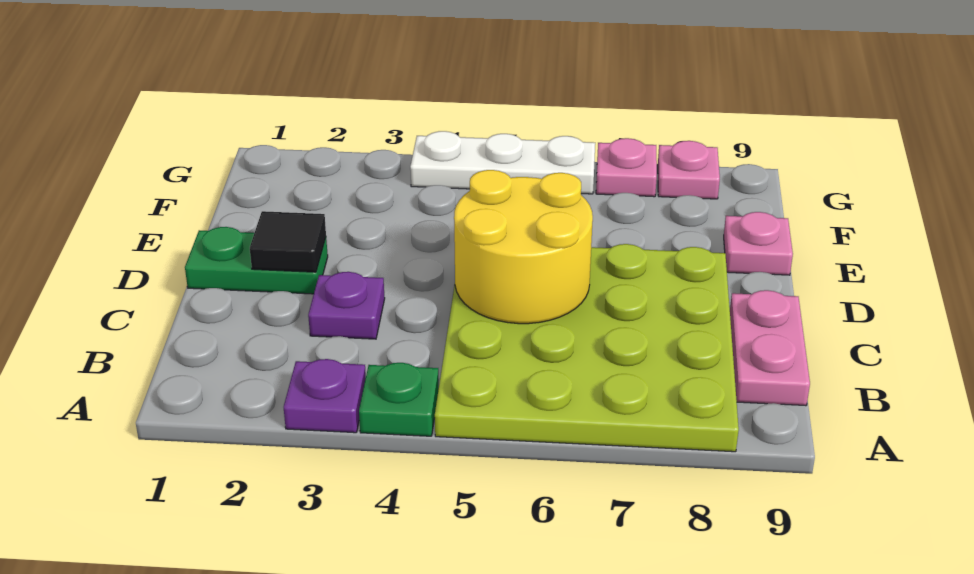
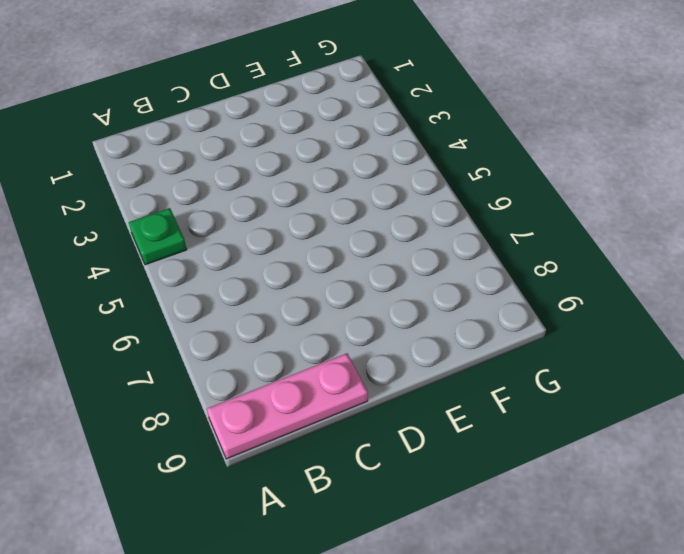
pink 1x3 plate [207,353,368,459] -> pink 1x2 plate [730,290,810,406]
none -> purple 1x1 plate [284,359,366,433]
none -> lime 4x4 plate [435,244,739,452]
none -> purple 1x1 plate [308,272,385,339]

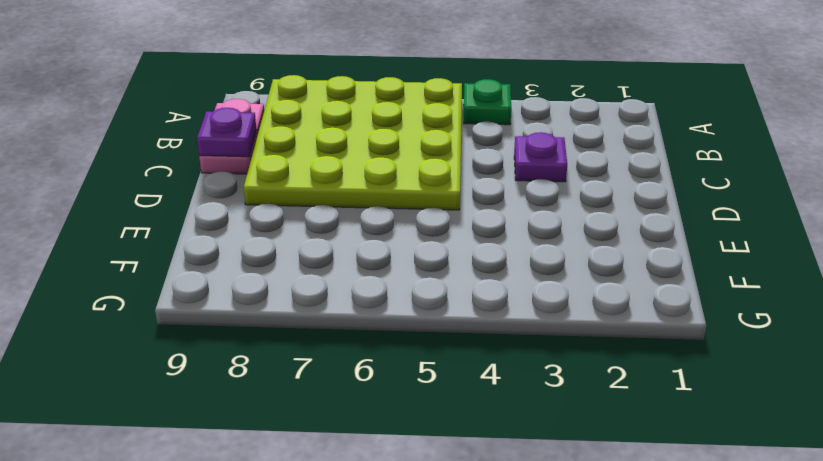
purple 1x1 plate [197,108,257,157] -> purple 1x1 plate moved to [284,359,366,433]
none -> green 1x2 plate [185,227,328,294]
none -> pink 1x1 plate [724,212,793,275]
none -> white 1x3 plate [410,131,595,194]

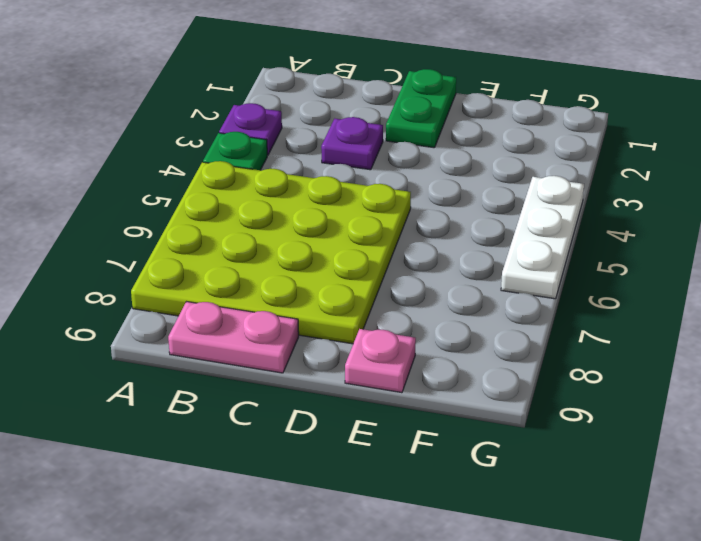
none -> pink 1x1 plate [596,138,657,197]
none -> pink 1x1 plate [658,141,720,199]
none -> yellow 2x2 round brick [454,170,593,324]

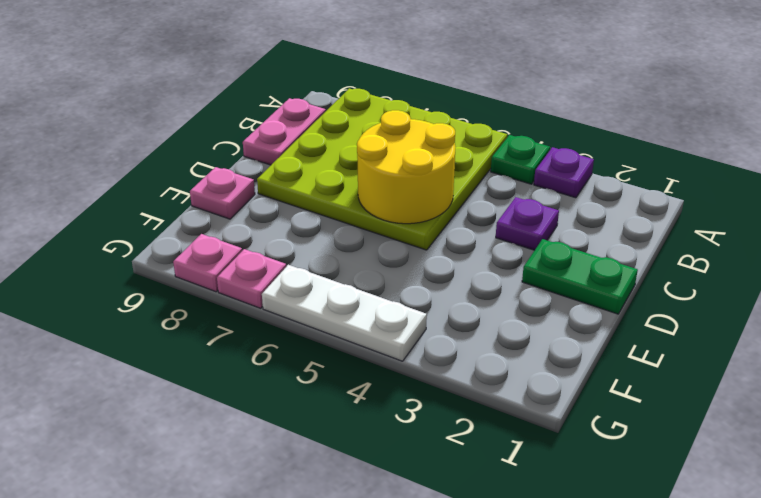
none -> black 1x1 tile [250,211,326,272]

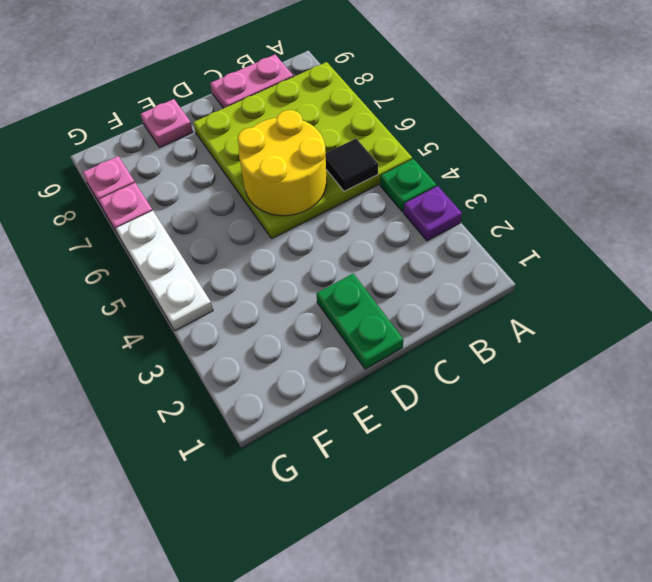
black 1x1 tile [326,139,378,191] -> black 1x1 tile moved to [250,211,326,272]
none -> purple 1x1 plate [308,272,385,339]

